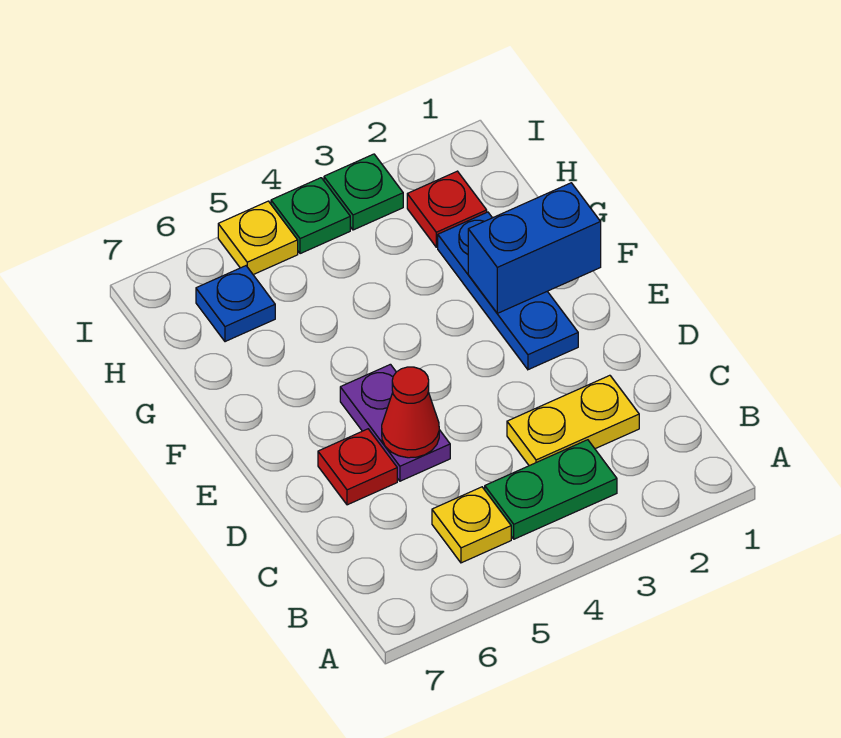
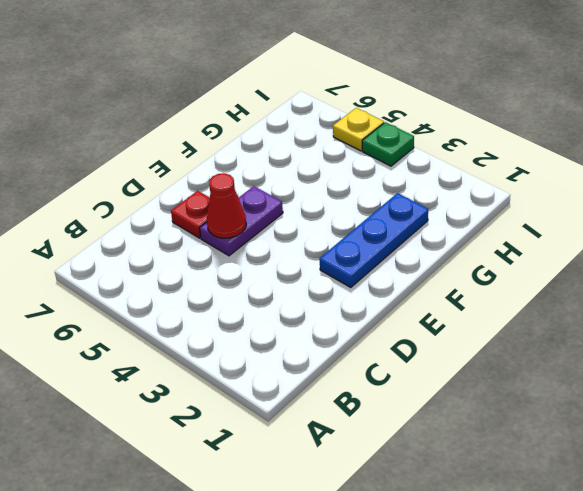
none -> green 1x2 plate [485,440,617,539]
none -> yellow 1x1 plate [432,487,511,563]
none -> yellow 1x2 plate [507,375,639,466]

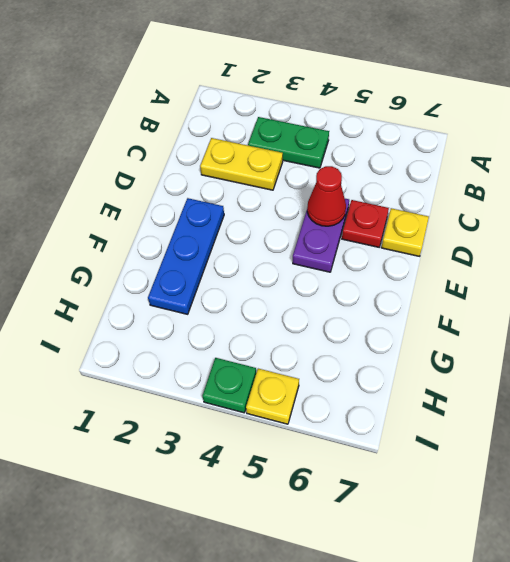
yellow 1x1 plate [382,208,429,256] -> yellow 1x1 plate moved to [432,487,511,563]
none -> red 1x1 plate [407,171,487,247]
none -> blue 1x1 plate [196,266,275,342]
none -> green 1x1 plate [324,154,403,230]

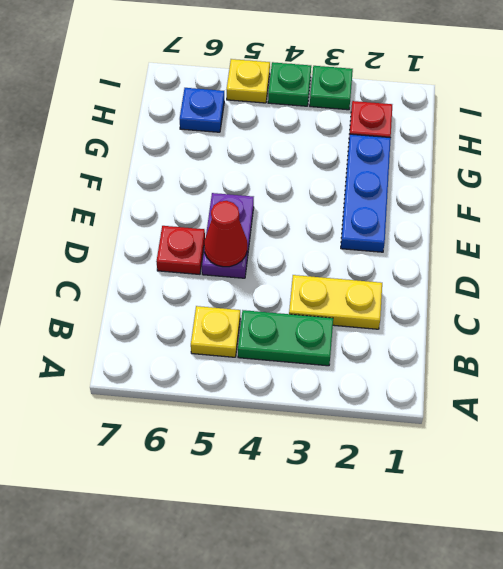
none -> blue 1x2 brick [468,183,601,313]

